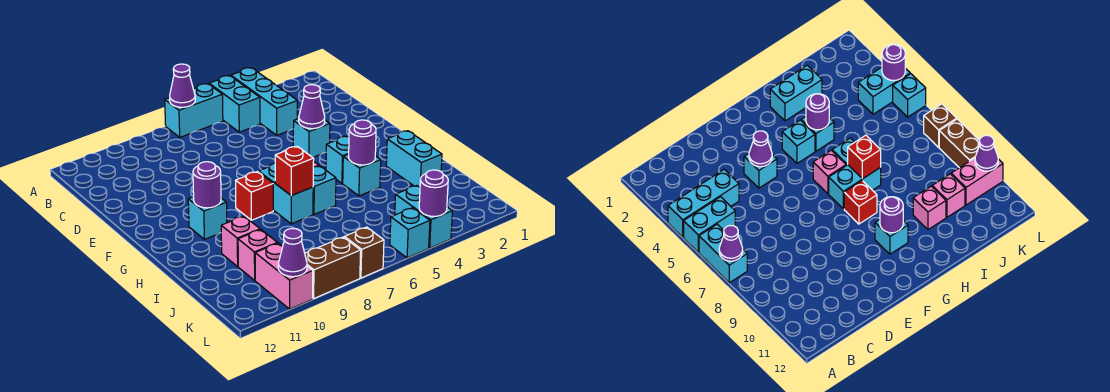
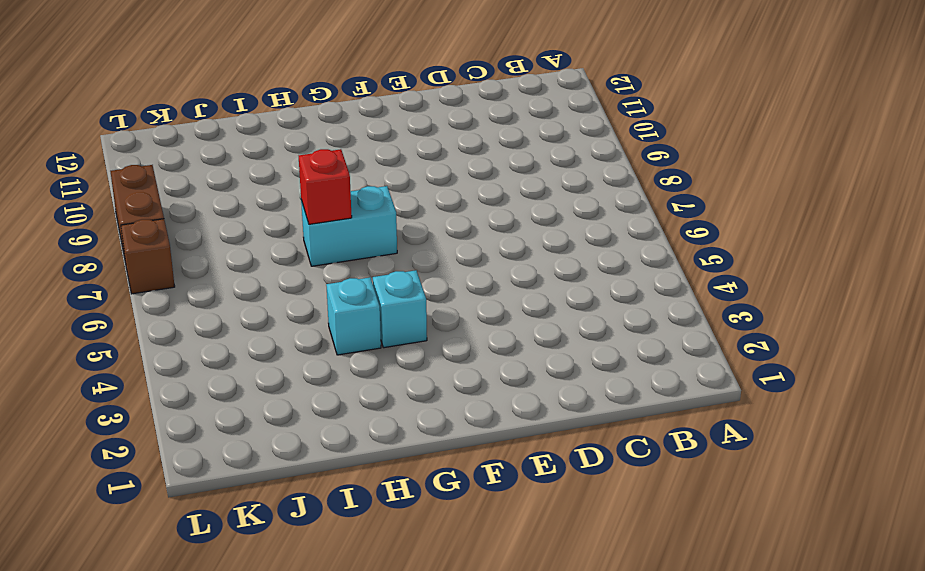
none -> cyan 1x3 brick [231,68,297,135]
none -> cyan 1x2 brick [209,76,260,132]
none -> cyan 1x2 brick [165,84,223,137]

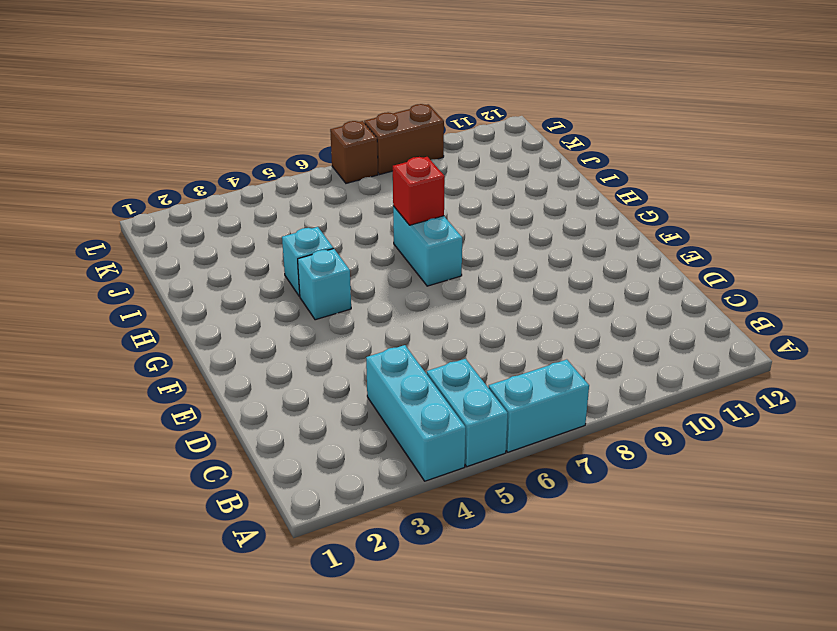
none -> cyan 1x1 brick [293,119,330,157]
none -> pink 1x1 brick [813,150,846,194]
none -> red 1x1 brick [236,172,273,220]

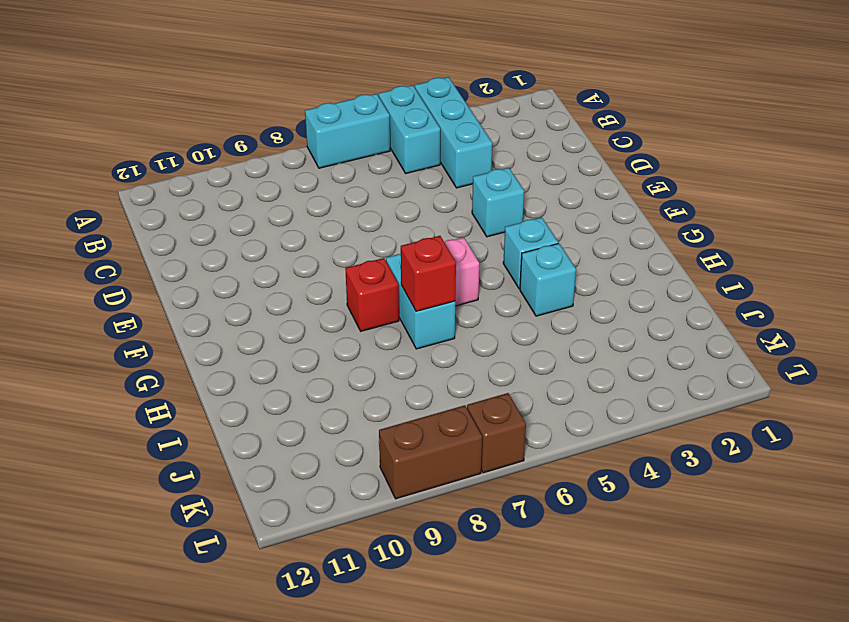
none -> cyan 1x1 brick [188,197,227,239]
none -> cyan 1x2 brick [386,131,442,187]
none -> cyan 1x1 brick [313,166,336,214]

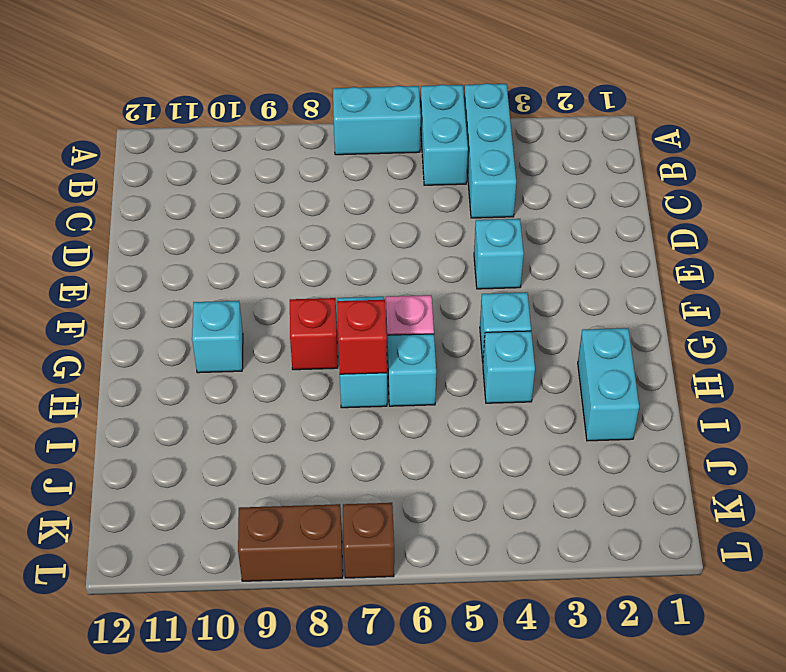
none -> pink 1x1 brick [221,216,260,266]
none -> pink 1x1 brick [238,230,277,280]
none -> cyan 1x2 brick [395,185,452,248]

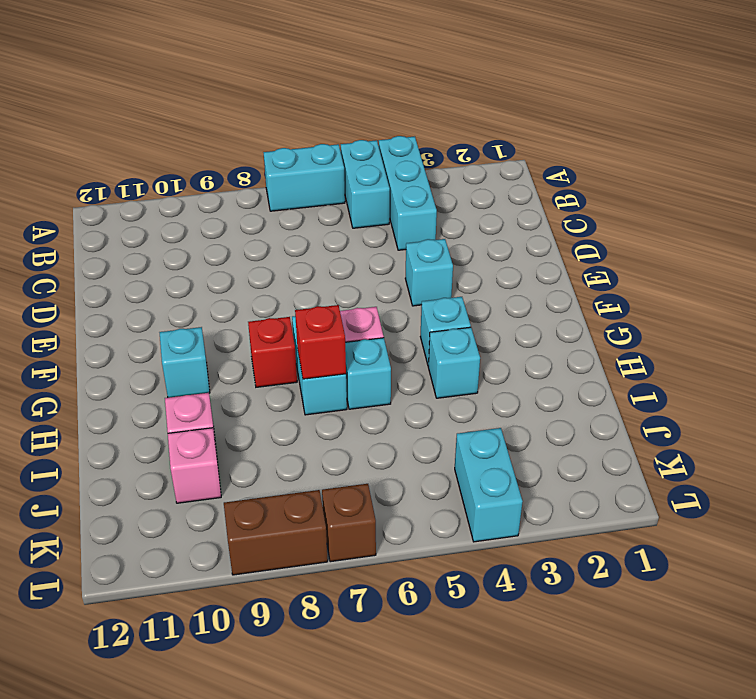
none -> cyan 1x2 brick [386,131,442,187]
none -> pink 1x2 brick [255,243,313,309]
none -> cyan 1x1 brick [390,208,430,258]

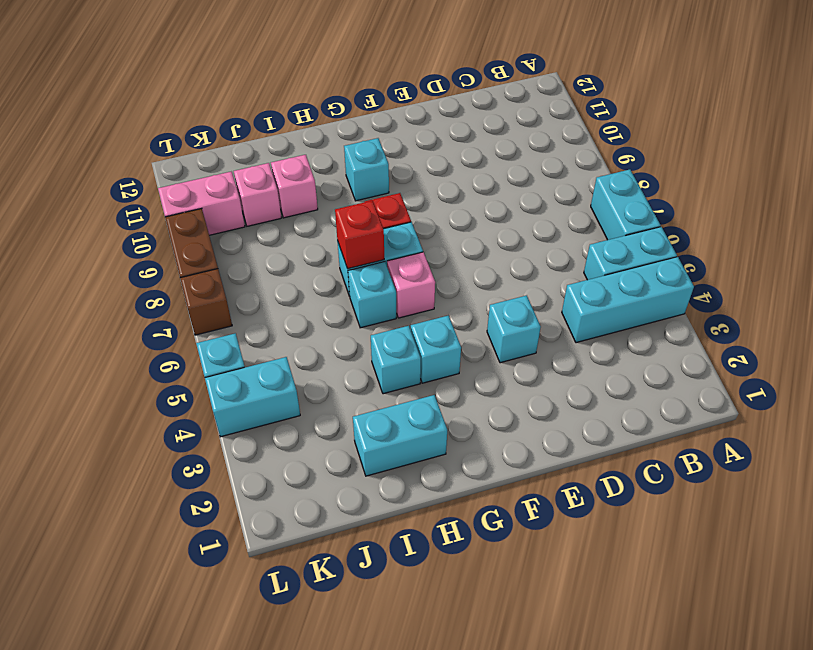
none -> purple 1x1 cone [170,64,195,107]
none -> purple 1x1 cone [299,85,325,129]
none -> purple 1x1 round brick [193,162,221,208]

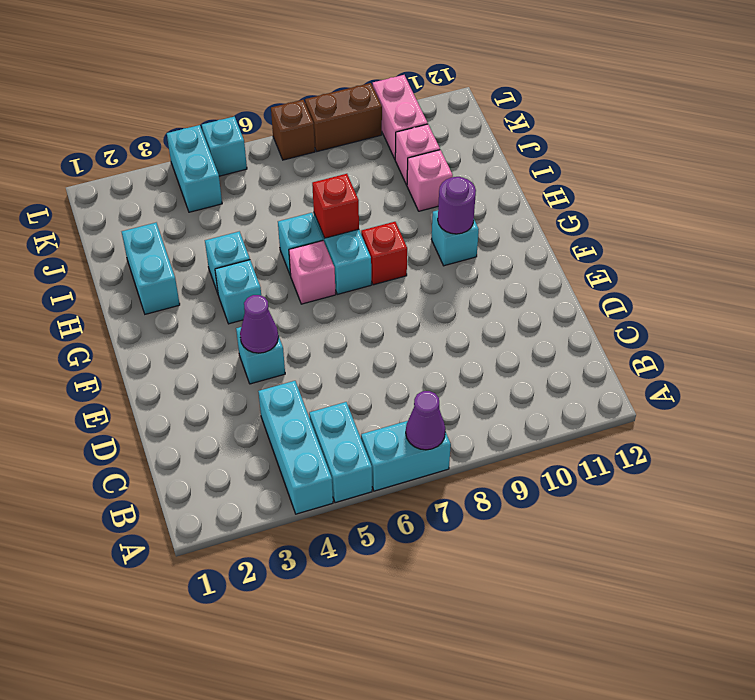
none -> purple 1x1 round brick [349,120,376,165]
none -> purple 1x1 round brick [419,170,448,216]
none -> purple 1x1 cone [278,228,307,277]

